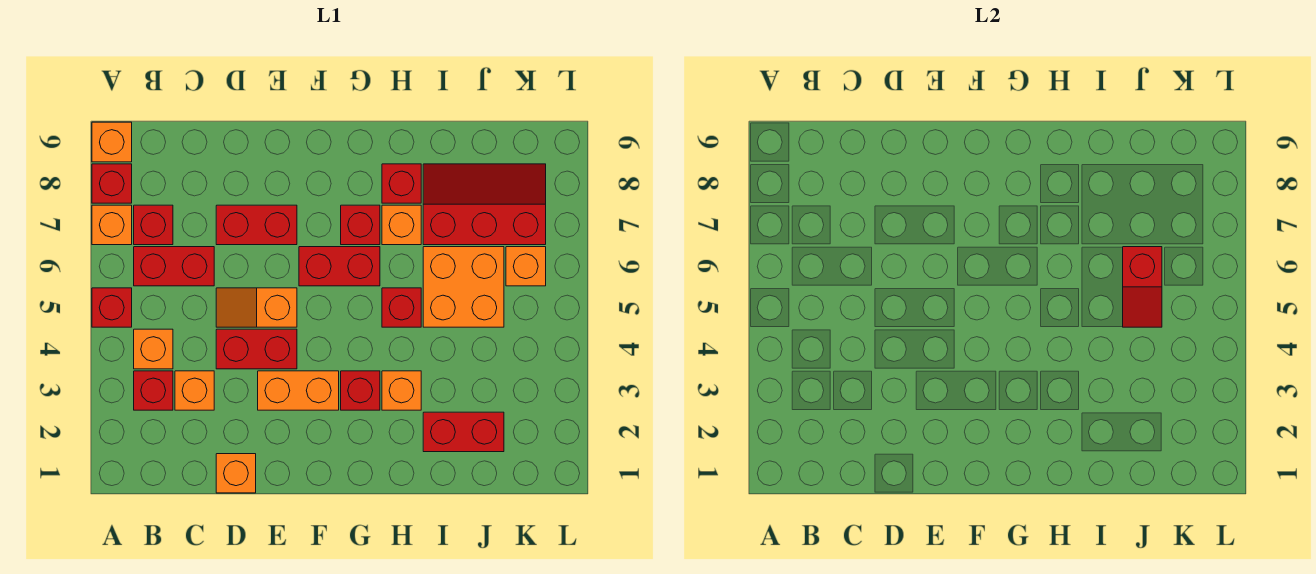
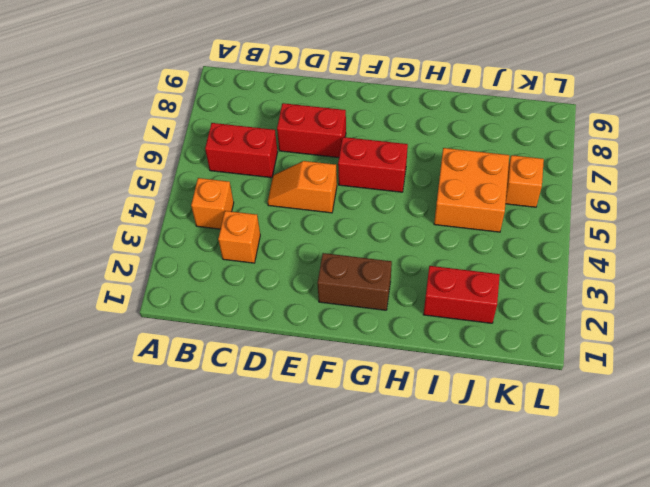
brown 1x2 brick [317,253,392,310] -> none
none -> red 1x1 brick [92,288,132,327]
none -> orange 1x1 brick [92,205,132,245]
none -> red 1x1 brick [92,164,132,203]

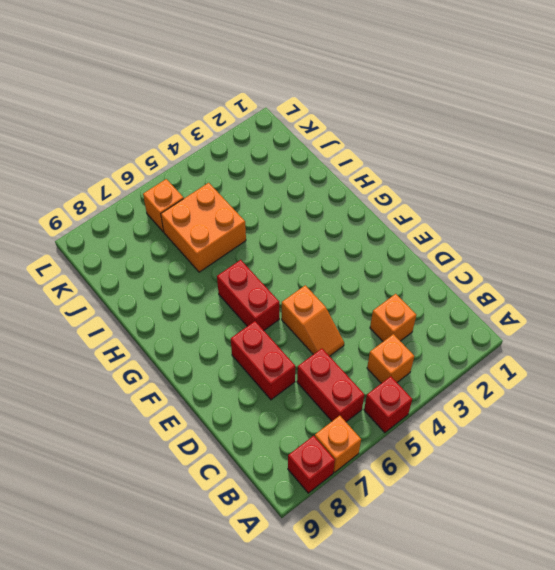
none -> orange 1x1 brick [92,122,132,162]
none -> red 1x1 brick [134,371,173,410]
none -> red 1x1 brick [134,205,173,245]

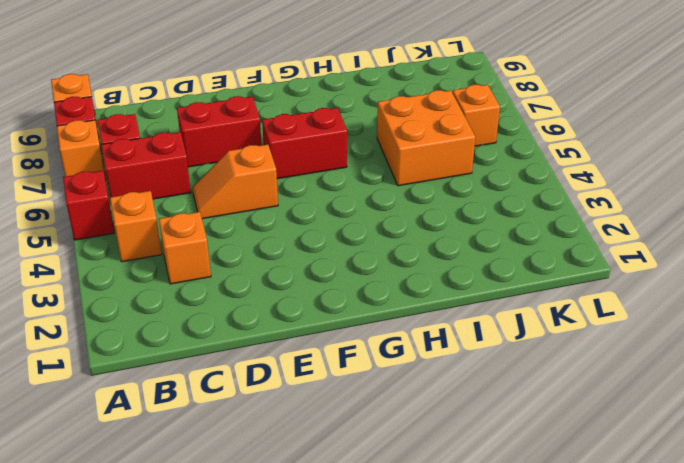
none -> red 1x1 brick [134,371,173,410]
none -> orange 1x1 brick [216,454,256,493]
none -> red 1x2 brick [216,329,297,369]

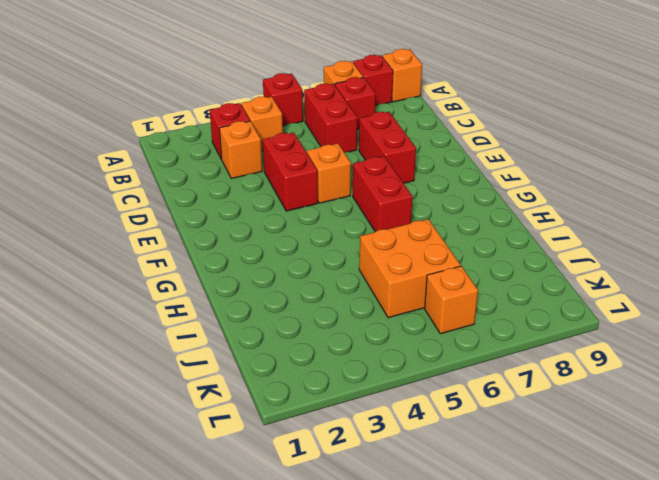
none -> orange 1x1 brick [216,454,256,493]
none -> orange 1x2 brick [258,371,339,410]
none -> red 1x1 brick [341,371,380,410]

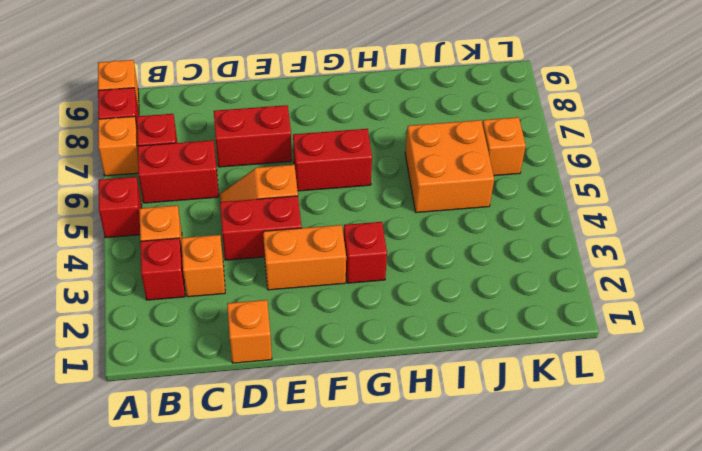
none -> red 1x1 brick [341,205,380,245]
none -> orange 1x1 brick [382,371,421,410]
none -> red 1x1 brick [382,288,421,327]

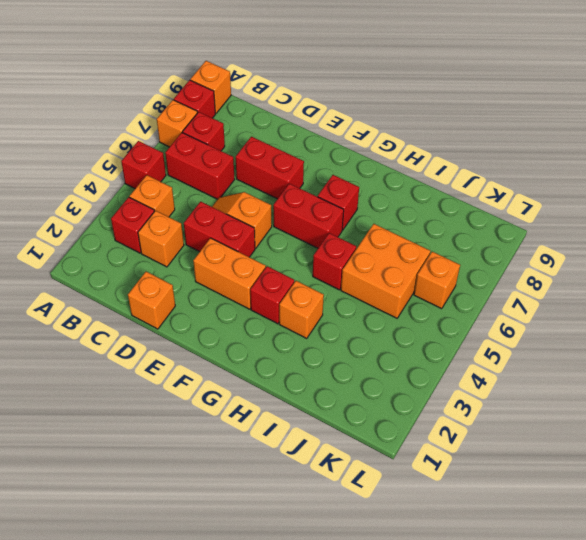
none -> orange 1x1 brick [382,205,421,245]
none -> red 1x1 brick [382,164,421,203]
none -> red 1x2 brick [423,412,504,452]

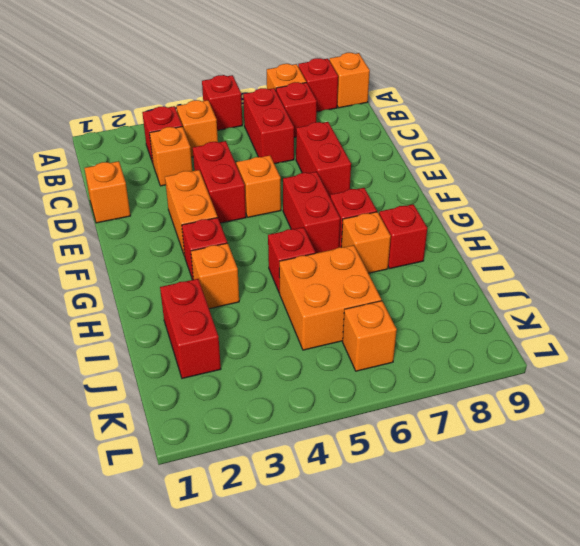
none -> red 2x3 slope [423,164,546,245]
none -> red 1x2 slope [1123,247,1162,327]

